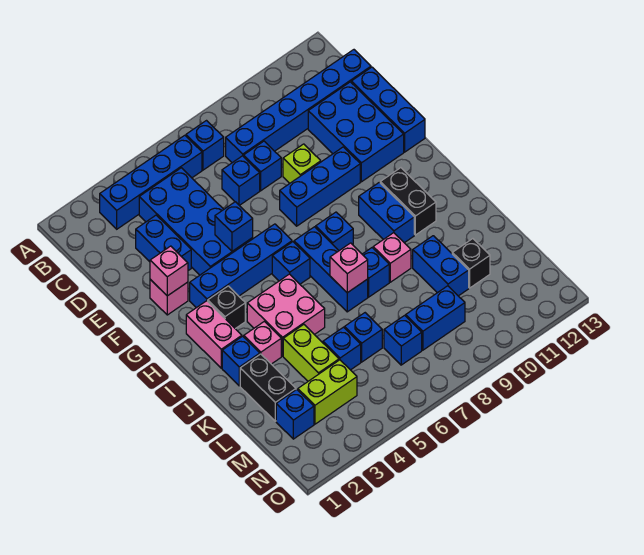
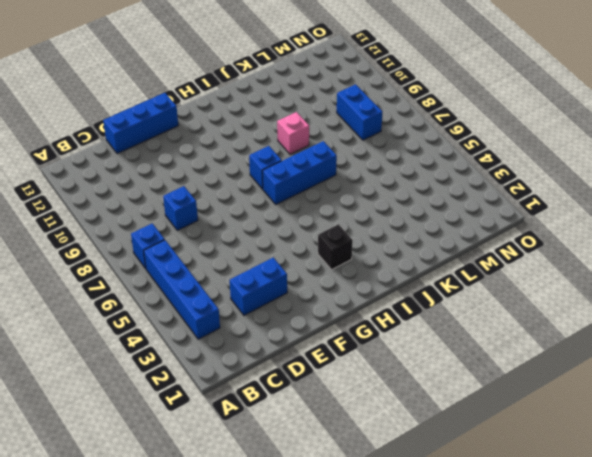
none -> blue 2x4 brick [139,168,253,275]
none -> blue 1x6 brick [226,50,371,163]
none -> blue 1x1 brick [222,156,260,206]
none -> blue 2x3 brick [308,82,404,182]

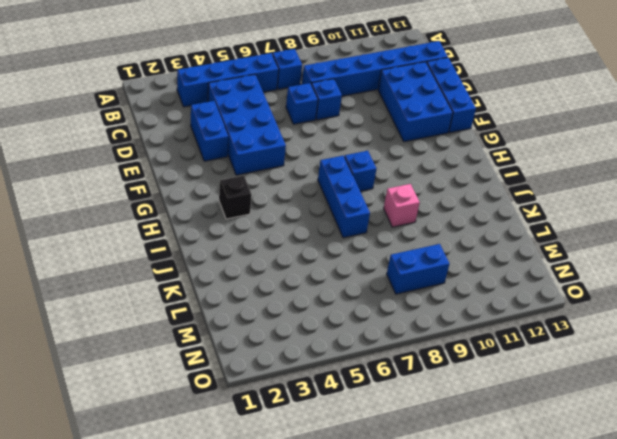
none -> lime 1x1 brick [283,144,321,183]
none -> pink 1x1 brick [150,280,188,315]
none -> blue 1x3 brick [280,147,360,226]
none -> blue 1x4 brick [190,224,292,308]

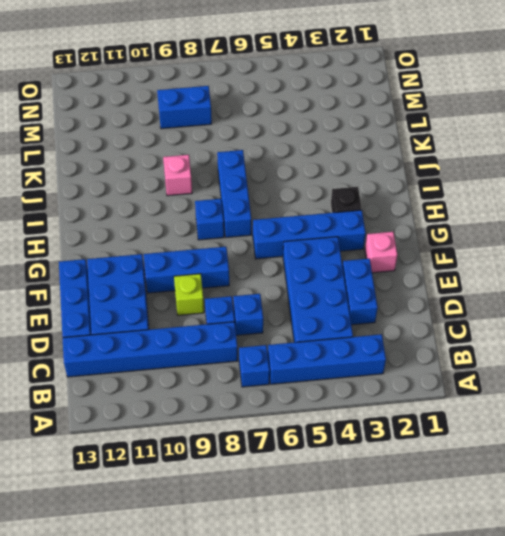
none -> pink 1x2 brick [186,301,242,368]
none -> blue 1x1 brick [272,242,310,284]
none -> blue 1x2 brick [359,182,414,243]
none -> black 1x2 brick [380,168,436,235]

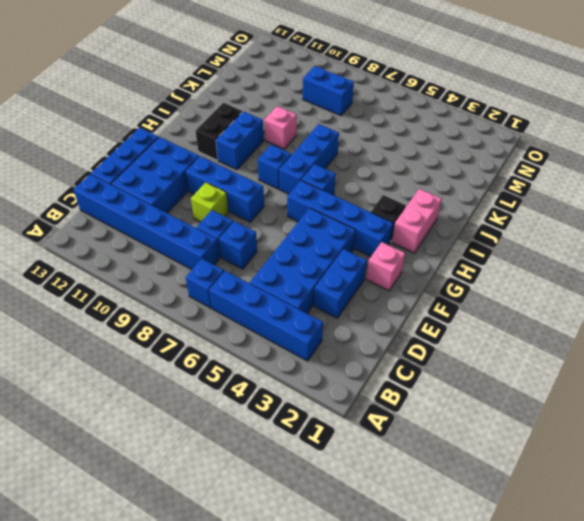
none -> pink 2x2 brick [247,274,325,356]
none -> blue 1x1 brick [222,336,260,386]
none -> pink 1x1 brick [244,321,281,364]
none -> blue 1x1 brick [362,248,389,297]

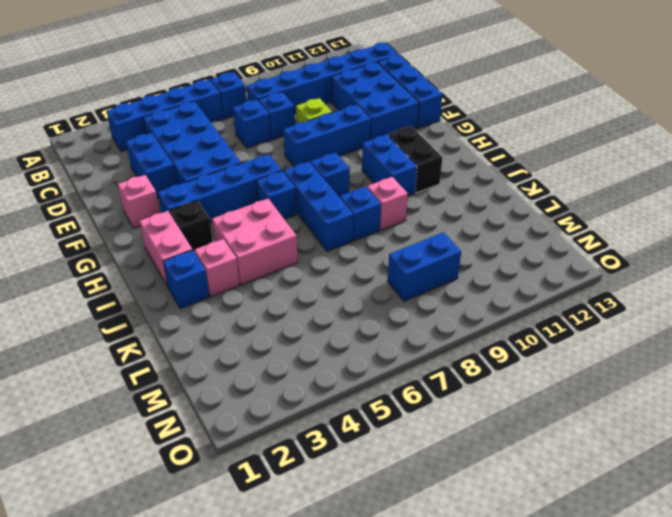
none -> black 1x2 brick [240,354,296,421]
none -> lime 1x2 brick [283,325,339,381]
none -> blue 1x2 brick [413,236,469,296]
none -> blue 1x1 brick [323,327,361,370]

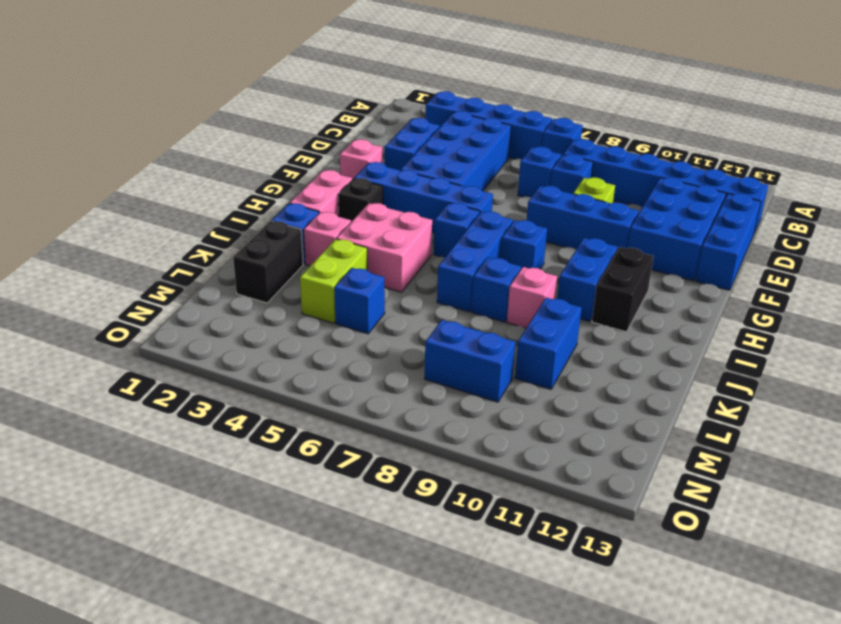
none -> blue 1x1 brick [345,313,382,362]
none -> black 1x1 brick [452,239,490,288]
none -> blue 1x1 brick [276,389,314,439]
none -> lime 1x2 brick [298,360,357,424]

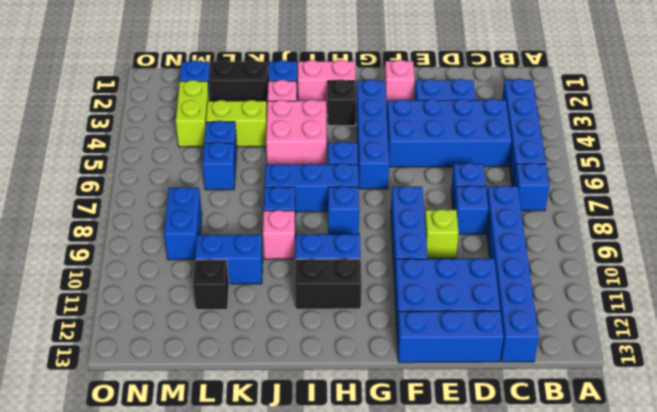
none -> blue 1x1 brick [384,315,422,365]
none -> pink 1x1 brick [150,246,188,296]
none -> blue 1x1 brick [215,202,253,251]
none -> pink 1x1 brick [330,243,368,293]

